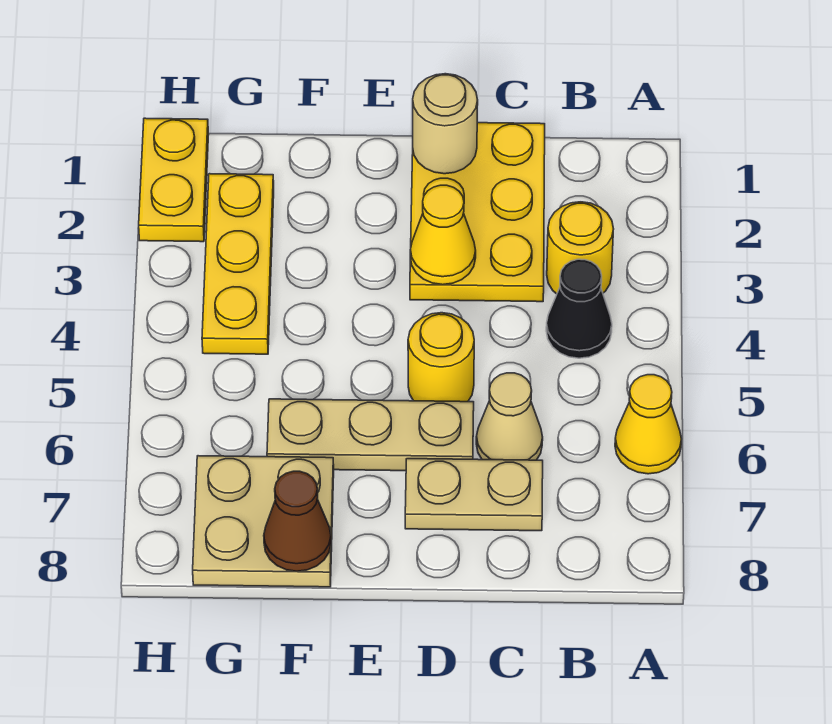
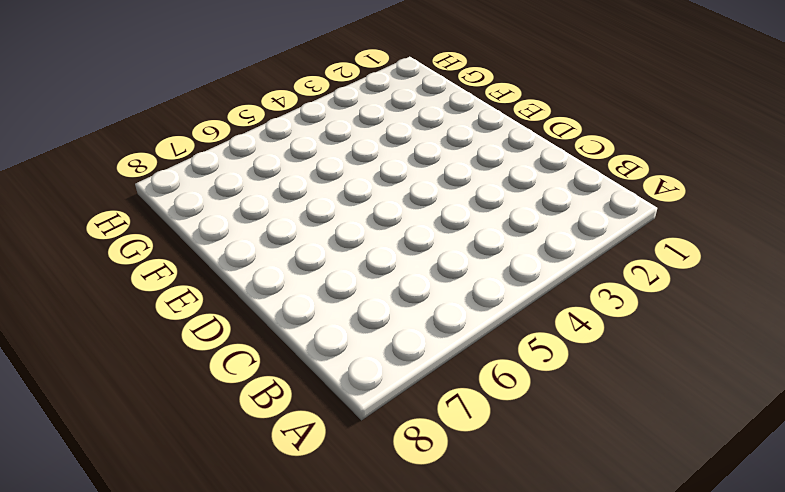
none -> yellow 1x1 cone [615,375,681,474]
none -> yellow 1x1 round brick [547,202,613,294]
none -> black 1x1 cone [546,259,612,358]

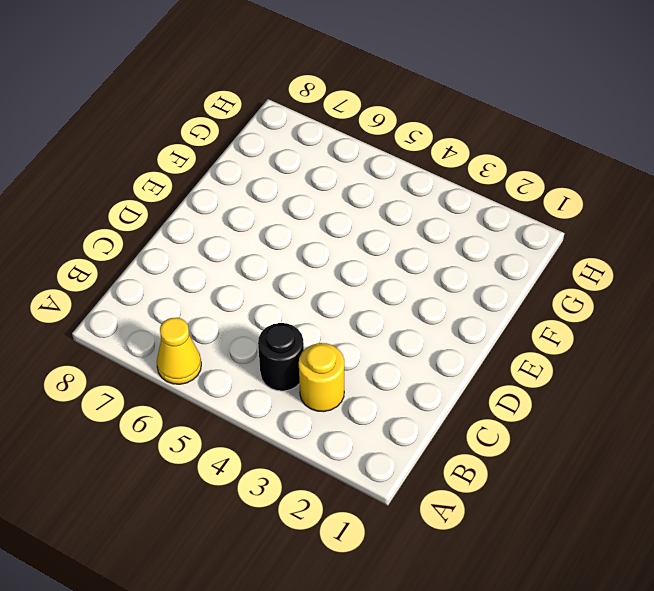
black 1x1 round brick [258,323,304,391] -> black 1x1 cone [546,259,612,358]
none -> yellow 2x3 plate [410,123,545,302]
none -> tan 1x1 cone [476,373,543,460]
none -> tan 1x2 plate [405,459,543,531]

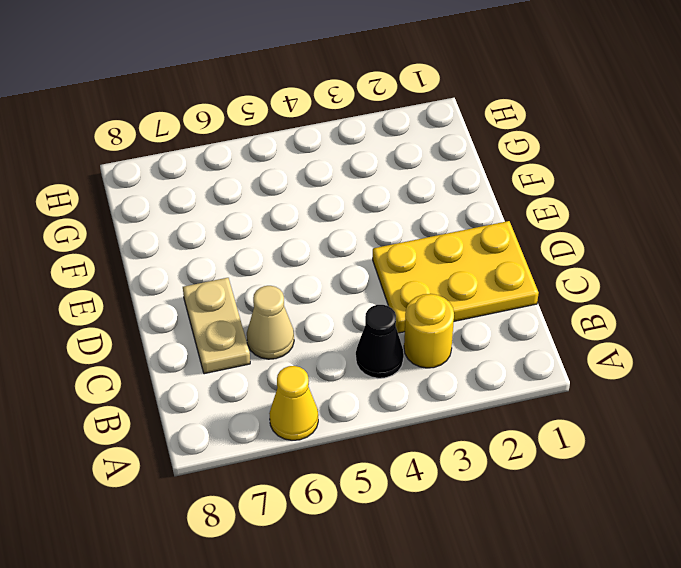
none -> yellow 1x1 round brick [408,313,474,402]
none -> tan 1x3 plate [267,399,474,471]
none -> tan 2x2 plate [193,456,334,587]

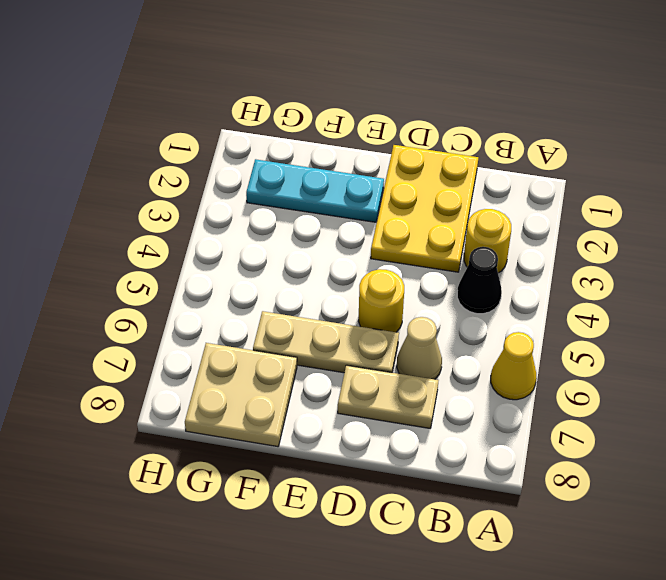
cyan 1x3 plate [246,159,384,222] -> yellow 1x3 plate [202,174,274,354]
none -> yellow 1x2 plate [139,118,208,242]
none -> tan 1x1 round brick [413,74,478,174]
none -> yellow 1x1 cone [410,185,476,285]

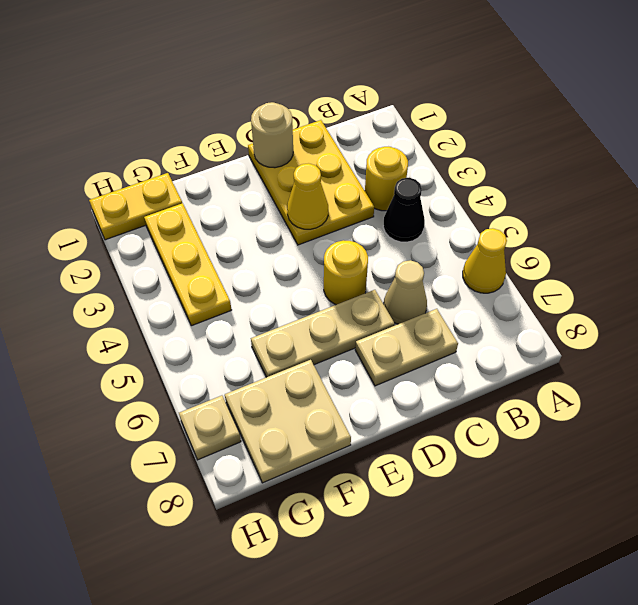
yellow 1x2 plate [89,173,182,240] -> yellow 1x2 plate turned to [139,118,208,242]
tan 1x1 plate [179,396,241,460] -> none
none -> brown 1x1 cone [264,471,331,571]

